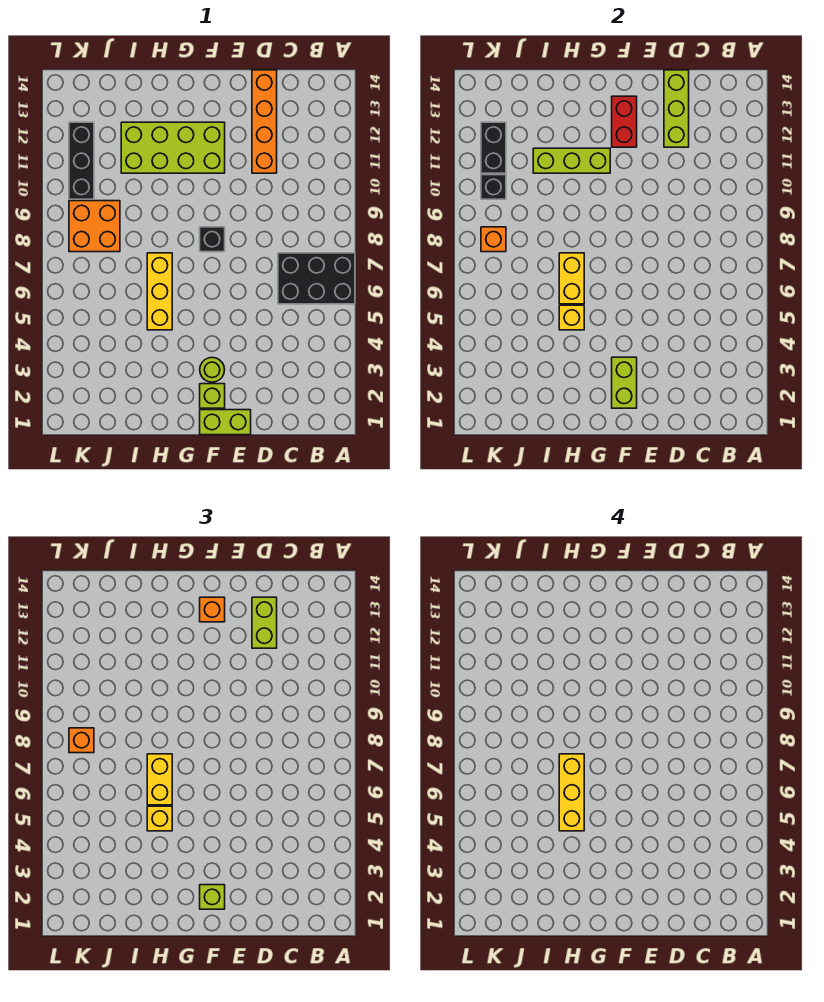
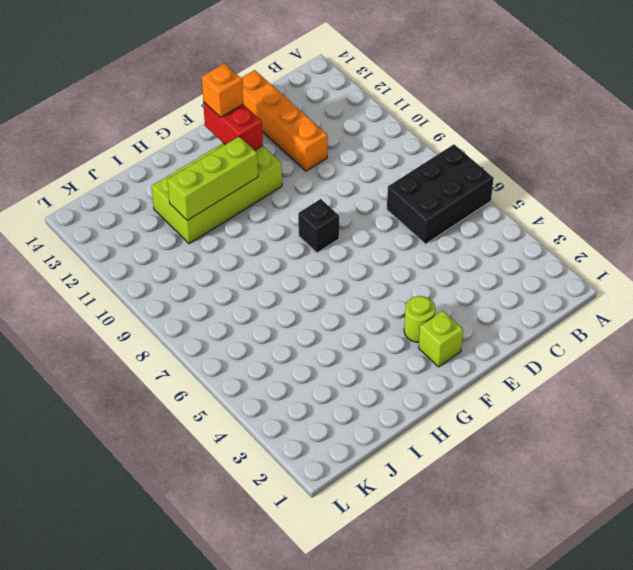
none -> lime 1x2 brick [200,410,251,435]
none -> yellow 1x3 brick [147,253,172,330]
none -> orange 2x2 brick [69,201,120,252]

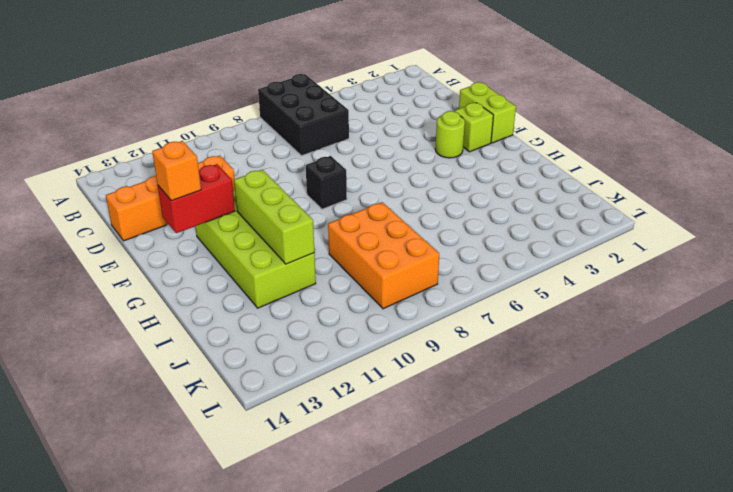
orange 2x3 brick [328,202,439,309] -> orange 2x2 brick [69,201,120,252]
none -> yellow 1x3 brick [147,253,172,330]
none -> black 1x3 brick [69,122,94,199]
none -> lime 1x3 brick [664,70,689,147]

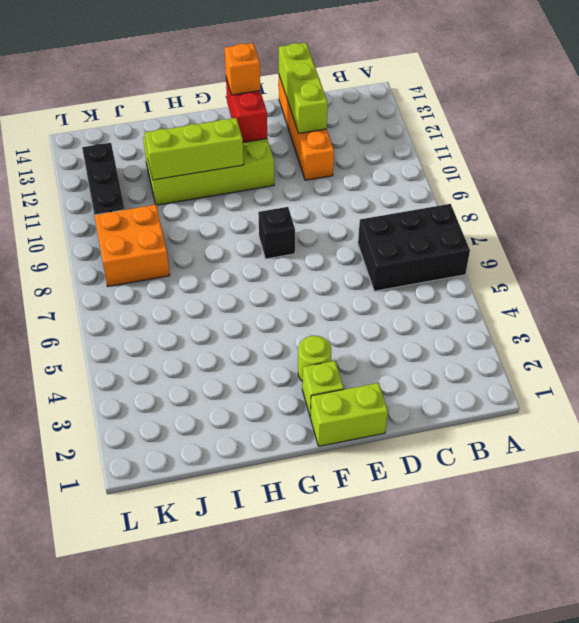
none -> yellow 1x3 brick [147,253,172,330]
none -> lime 1x2 brick [612,357,637,408]
none -> yellow 1x1 brick [559,305,584,330]

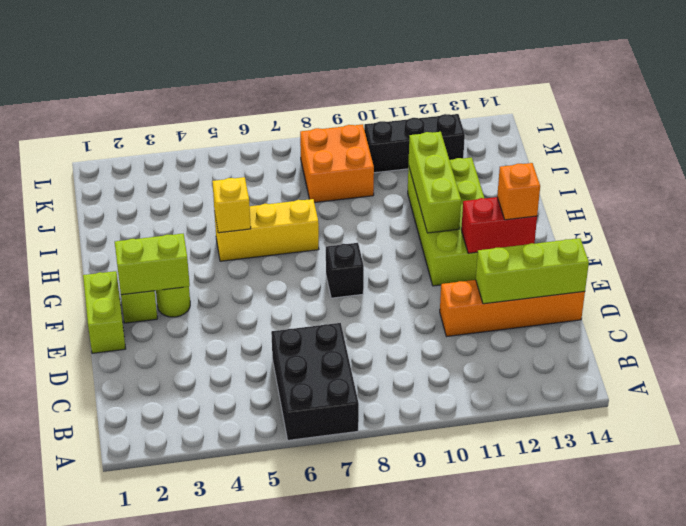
none -> yellow 1x2 brick [559,253,584,304]
none -> orange 1x1 brick [481,227,506,252]
none -> black 1x1 brick [481,175,506,199]

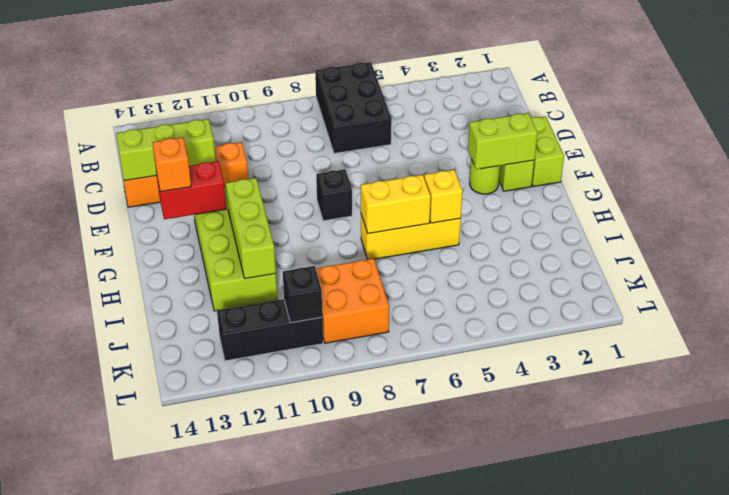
none -> orange 1x1 brick [481,227,506,252]
none -> black 1x2 brick [481,122,506,173]
none -> lime 1x2 brick [252,597,277,648]

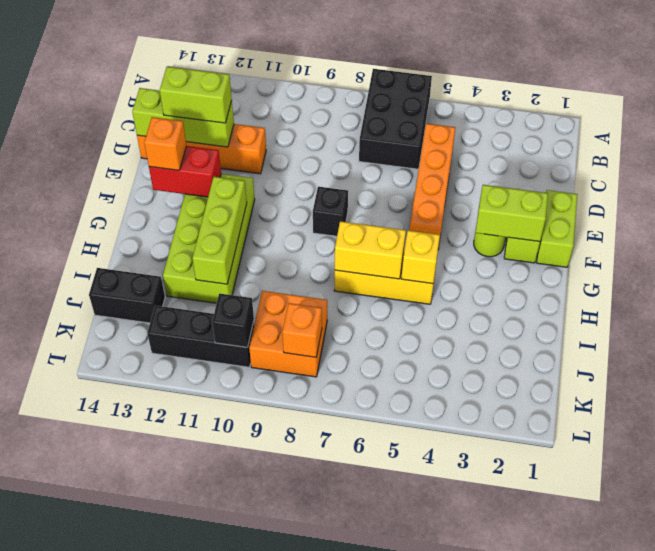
orange 1x4 brick [409,124,455,250] -> none
black 1x2 brick [89,268,165,323] -> black 1x2 brick moved to [481,122,506,173]
none -> lime 1x1 brick [200,885,225,909]
none -> yellow 1x1 brick [147,806,172,831]
none -> yellow 1x2 brick [147,754,172,805]

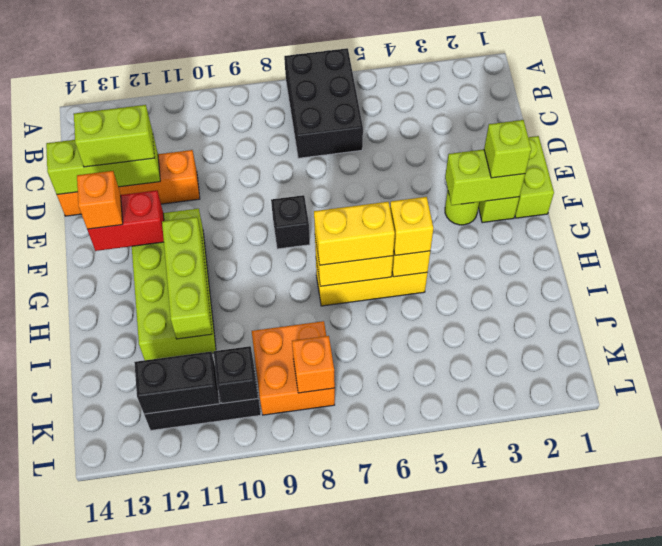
none -> orange 1x1 brick [69,728,94,753]
none -> yellow 1x3 brick [559,754,584,831]

